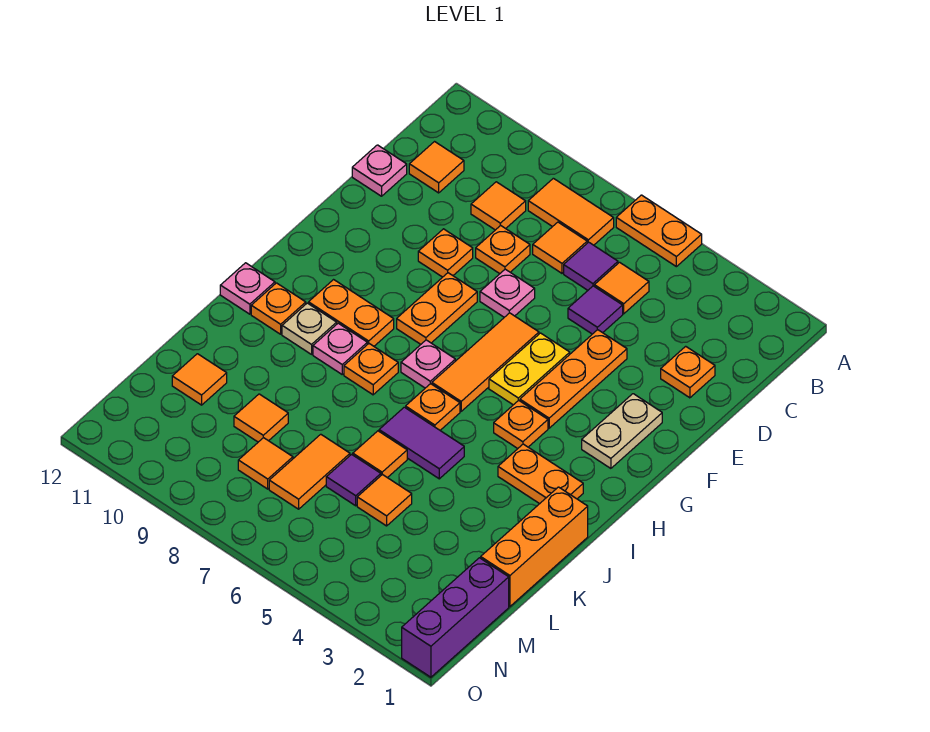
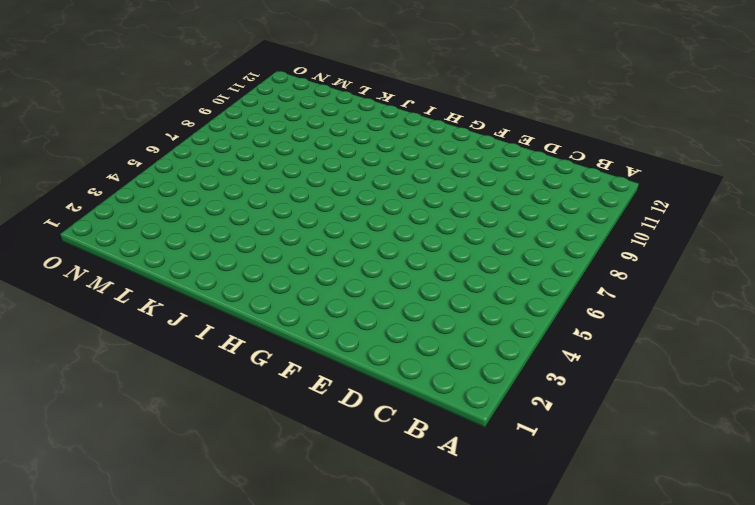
none -> orange 1x2 plate [616,195,702,267]
none -> orange 1x2 tile [528,178,614,245]
none -> orange 1x1 tile [594,262,649,314]
none -> purple 1x1 tile [564,242,618,290]

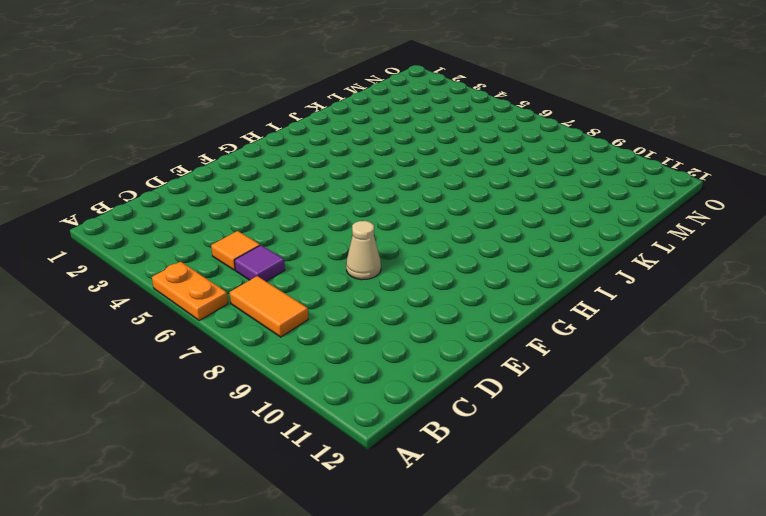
tan 1x1 cone [346,221,381,280] -> none
none -> orange 1x1 tile [533,222,587,273]
none -> orange 1x1 tile [471,182,526,230]
none -> orange 1x1 tile [409,142,464,193]
none -> orange 1x1 plate [661,346,715,398]

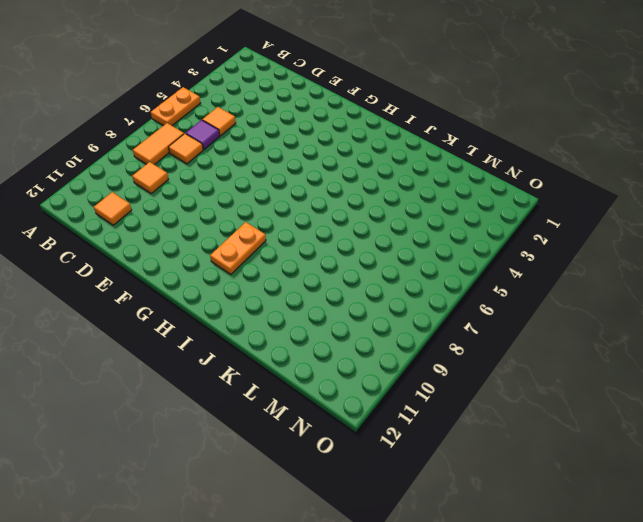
none -> orange 1x1 plate [661,346,715,398]
none -> purple 1x1 tile [568,286,623,334]
none -> orange 1x1 plate [476,225,530,274]
none -> pink 1x1 plate [352,145,407,196]

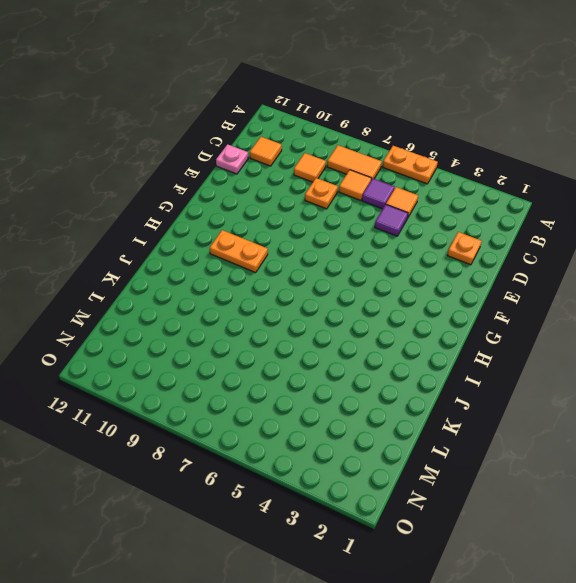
none -> orange 1x3 plate [520,330,627,428]
none -> pink 1x1 plate [480,269,535,317]
none -> orange 1x1 plate [418,229,473,277]
none -> tan 1x2 plate [582,394,662,468]

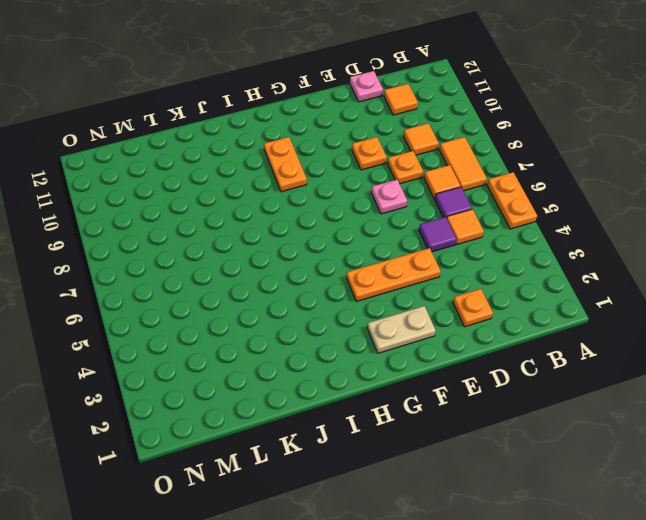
none -> yellow 1x2 plate [489,333,570,405]
none -> orange 1x3 tile [432,313,539,411]
none -> orange 1x2 plate [397,273,477,344]
none -> orange 1x1 plate [494,400,548,448]

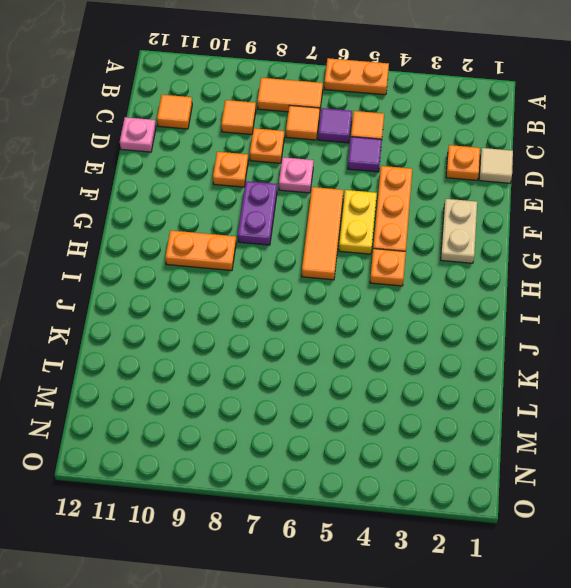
tan 1x1 tile [479,148,513,183] -> none
purple 1x2 plate [238,181,277,245] -> orange 1x2 plate [397,273,477,344]
none -> pink 1x1 plate [401,340,455,388]
none -> orange 1x2 plate [498,444,583,504]
none -> orange 1x1 plate [406,384,460,430]
none -> orange 1x1 plate [344,344,398,395]

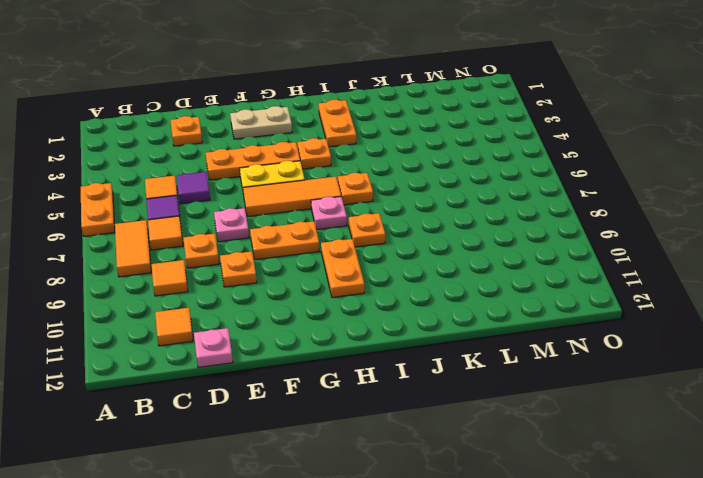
none -> pink 1x1 plate [313,323,367,374]
none -> tan 1x1 plate [282,303,337,354]
none -> orange 1x1 plate [251,283,306,334]
none -> pink 1x1 plate [220,263,275,314]

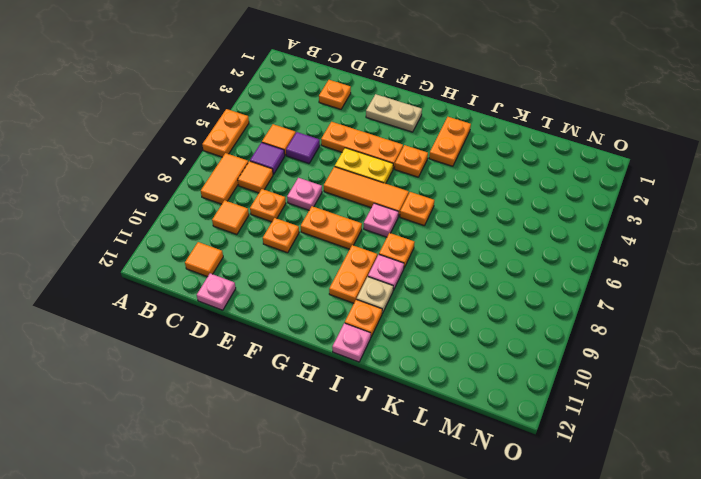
none -> orange 1x3 brick [481,487,588,606]
none -> purple 1x2 tile [379,407,464,479]
none -> orange 1x1 tile [353,431,407,478]
none -> orange 1x1 tile [357,474,412,526]

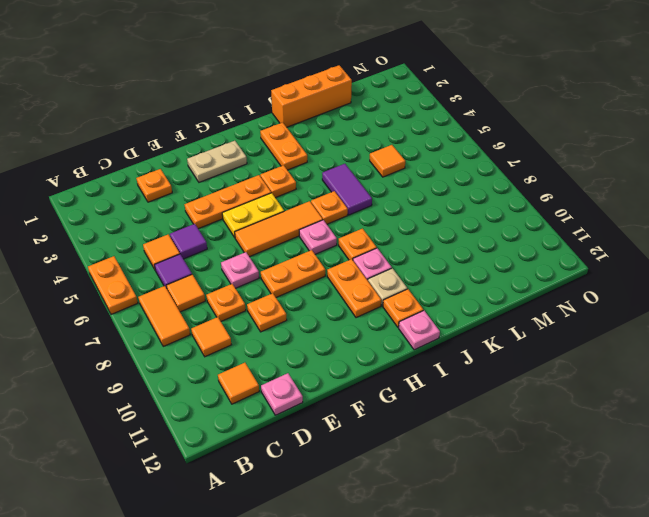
none -> orange 1x1 tile [353,431,407,478]
none -> purple 1x1 tile [326,454,381,506]
none -> orange 1x2 tile [269,434,350,509]
none -> orange 1x1 tile [234,394,288,442]

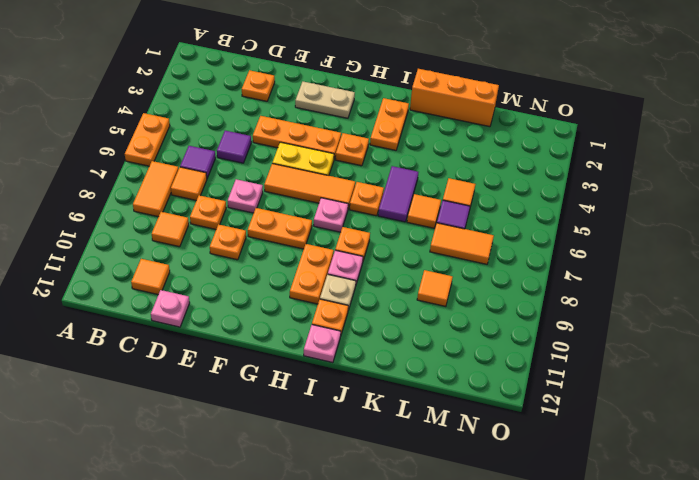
none -> orange 1x1 tile [594,262,649,314]
none -> orange 1x1 tile [172,354,227,405]
none -> purple 1x3 brick [402,558,509,677]
none -> orange 1x1 tile [238,438,293,489]

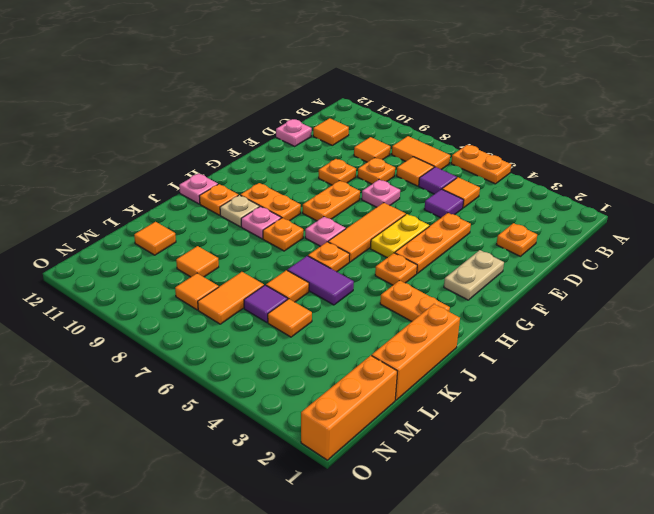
orange 1x3 brick [301,355,397,460] -> purple 1x3 brick [402,558,509,677]

